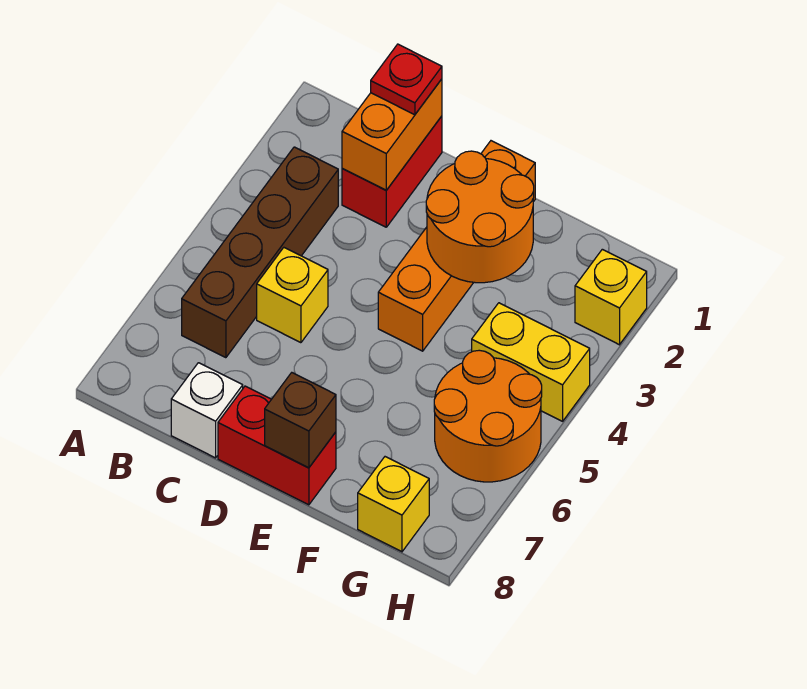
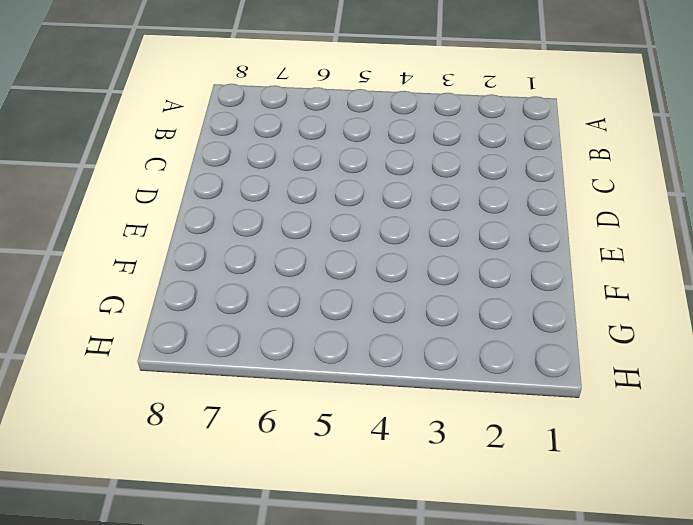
none -> brown 1x4 brick [182,147,338,358]
none -> red 1x2 brick [342,116,442,227]
none -> yellow 1x1 brick [257,248,328,343]

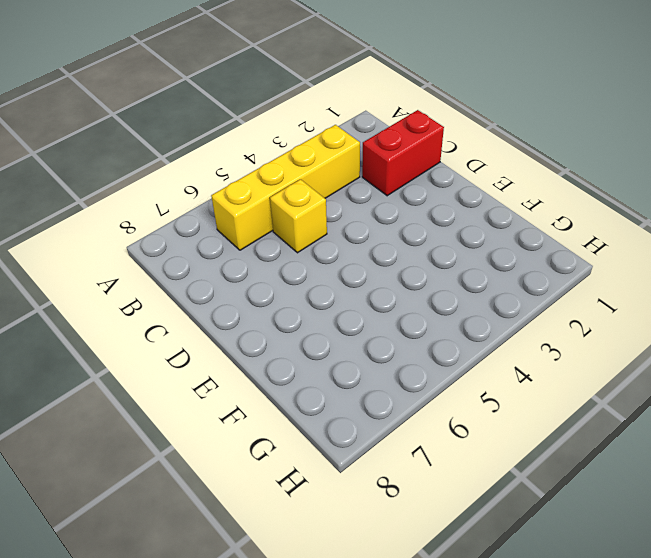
yellow 1x4 brick [211,125,360,250] -> brown 1x4 brick [182,147,338,358]
none -> white 1x1 brick [171,363,243,458]
none -> red 1x2 brick [218,386,336,505]
none -> orange 1x4 brick [378,141,535,351]

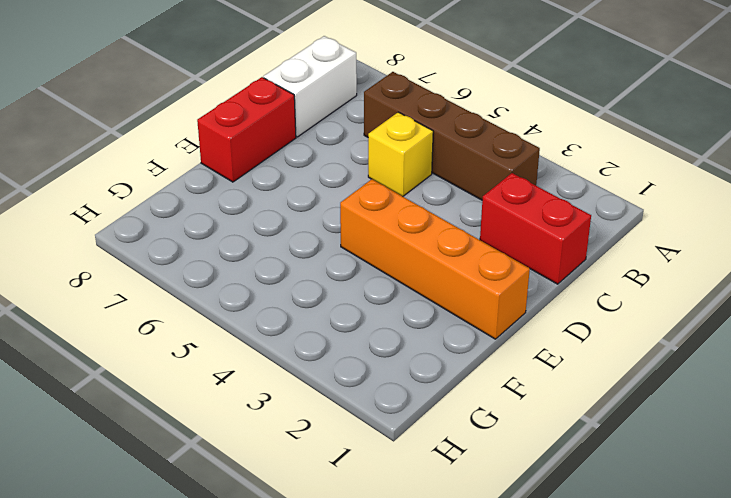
white 1x2 brick [263,36,357,137] -> white 1x1 brick [171,363,243,458]
none -> yellow 1x2 brick [472,303,590,421]
none -> orange 2x2 round brick [434,350,542,482]
none -> yellow 1x1 brick [358,457,429,552]

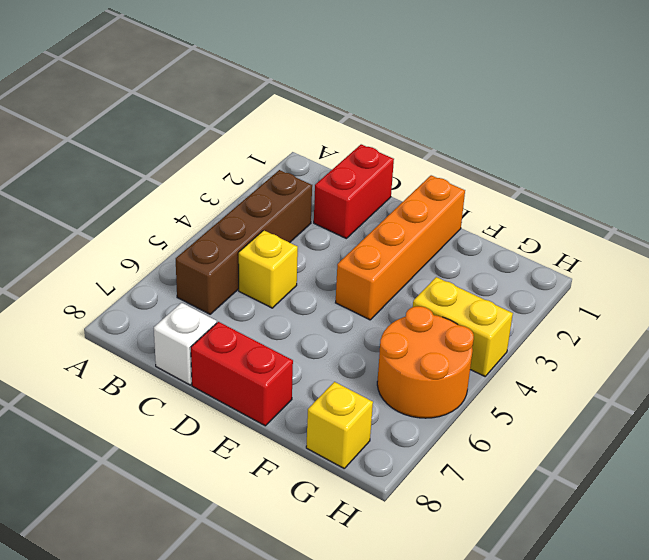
none -> yellow 1x1 brick [575,249,647,345]
none -> orange 1x2 brick [342,79,442,190]
none -> orange 2x2 round brick [426,151,534,283]

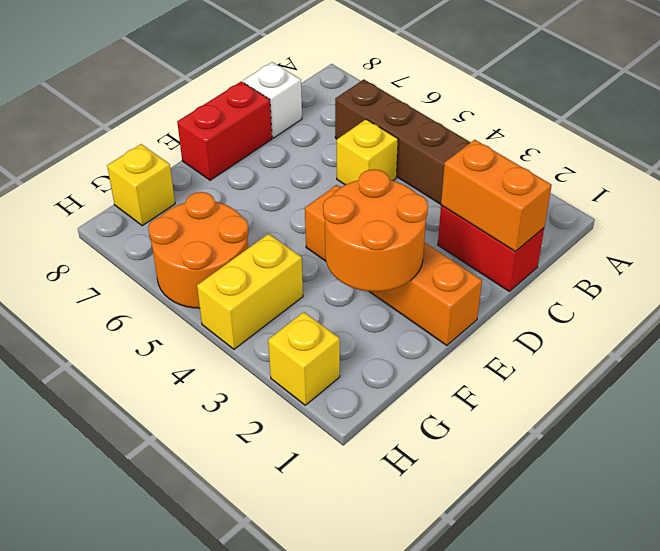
none -> brown 1x1 brick [265,373,336,468]
none -> red 1x1 plate [371,44,442,115]

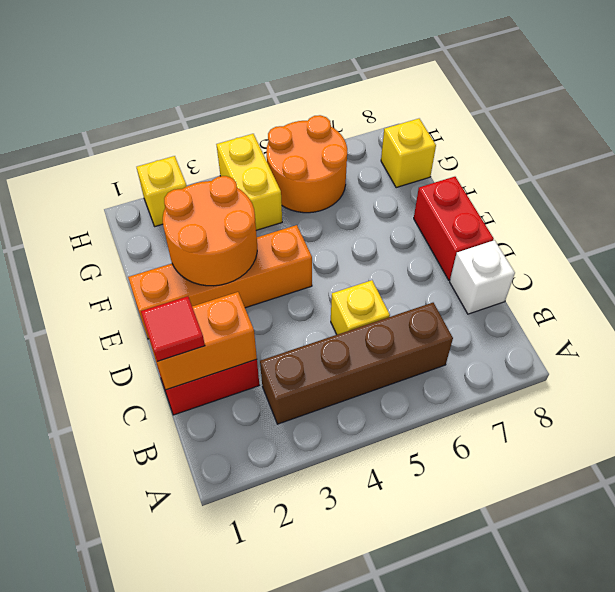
red 1x1 tile [141,296,205,362] -> red 1x1 plate [371,44,442,115]
none -> brown 1x1 brick [265,373,336,468]

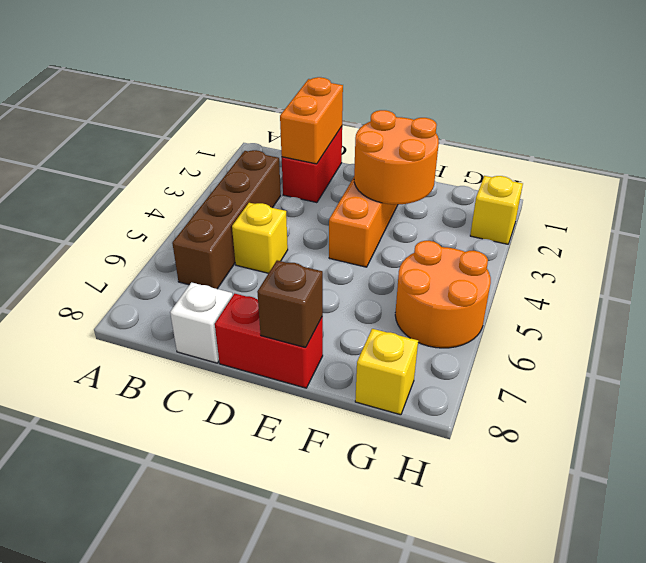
none -> yellow 1x2 brick [472,303,590,421]
none -> red 1x1 plate [371,44,442,115]

